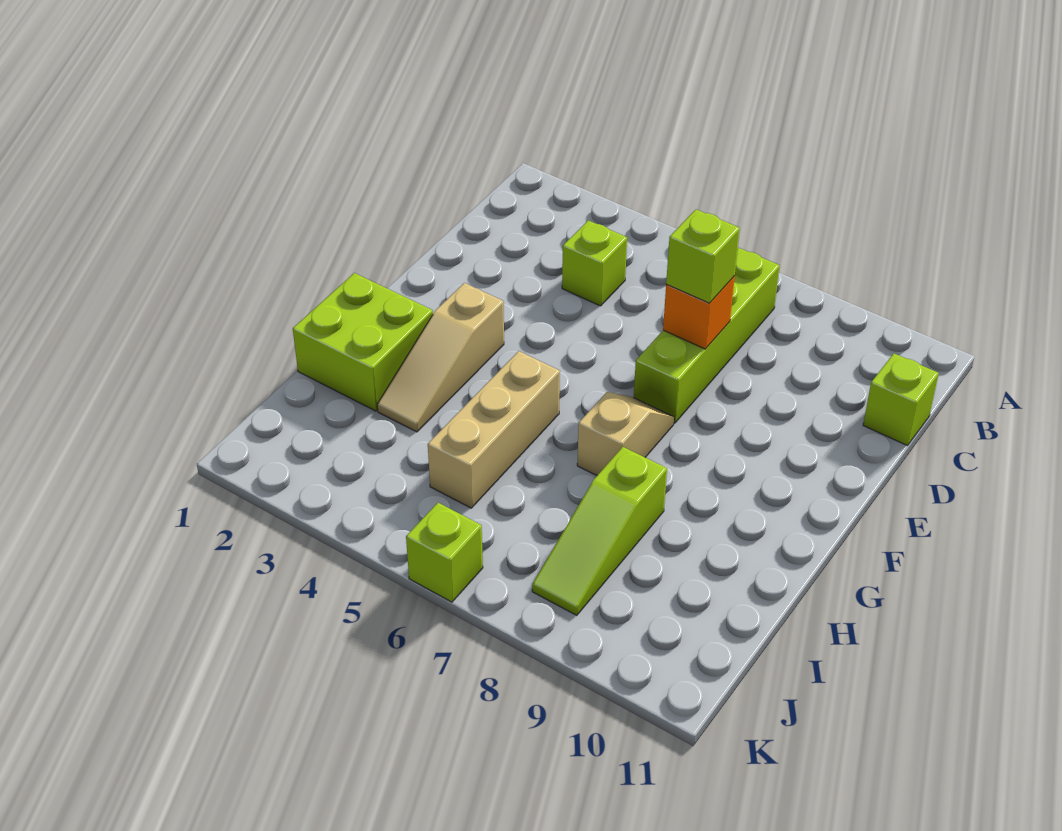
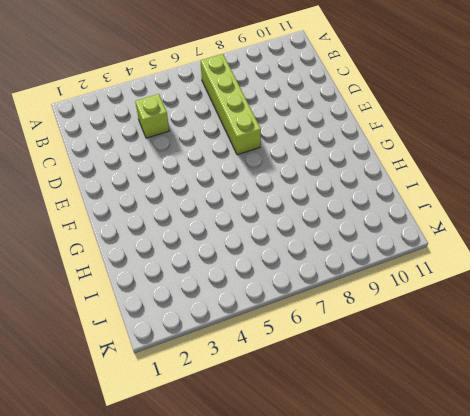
none -> lime 1x1 brick [863,354,939,446]
none -> tan 1x3 slope [377,283,504,432]

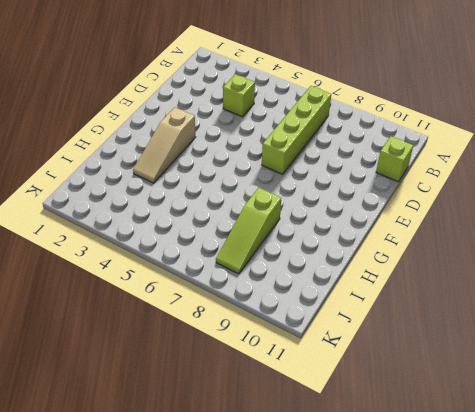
none -> tan 1x2 slope [577,392,674,475]
none -> lime 2x2 brick [293,273,433,411]

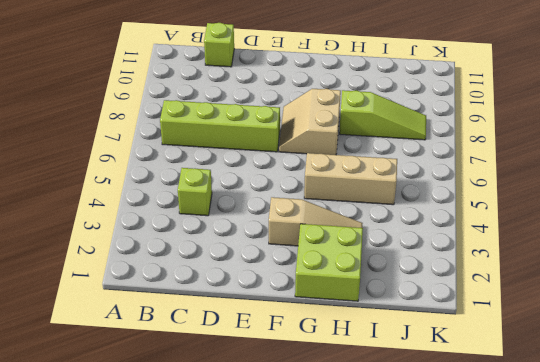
tan 2x2 slope [279,89,341,155] -> tan 1x2 slope [577,392,674,475]
none -> lime 1x1 brick [406,503,483,602]
none -> orange 1x1 brick [663,276,735,349]

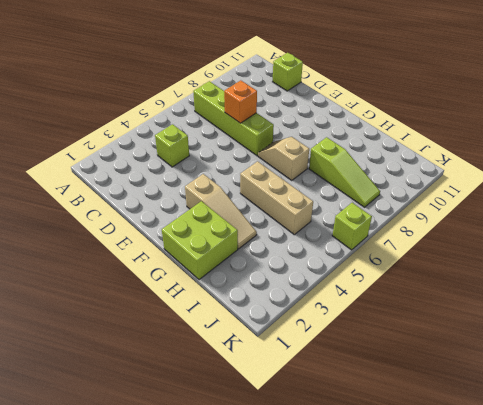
none -> lime 1x1 brick [666,210,740,303]

